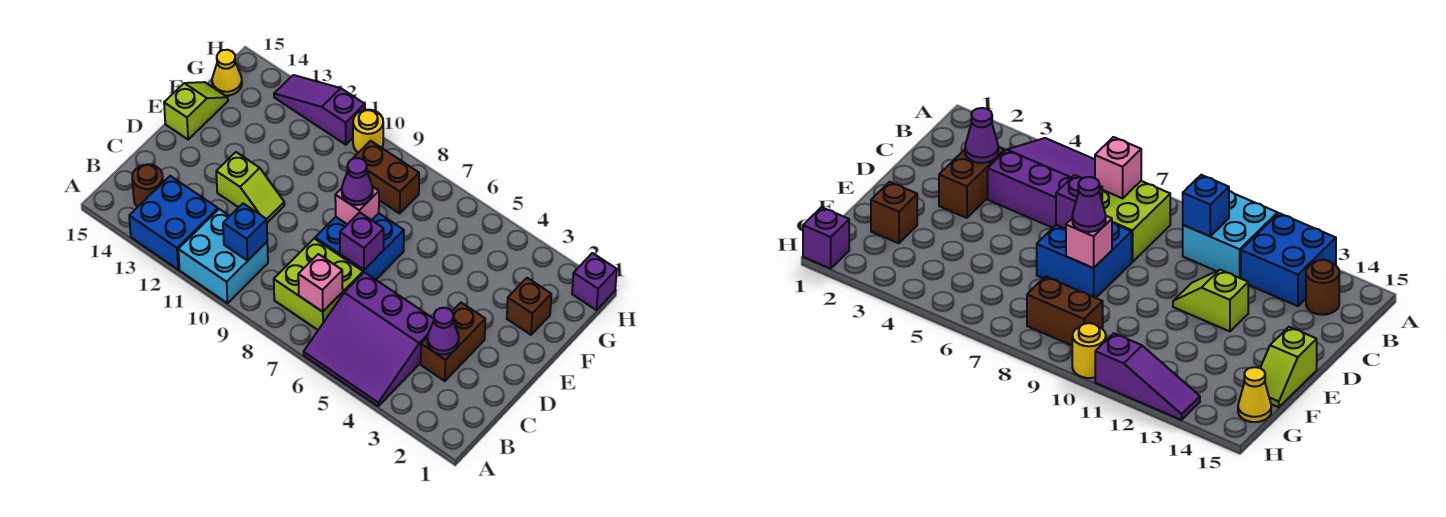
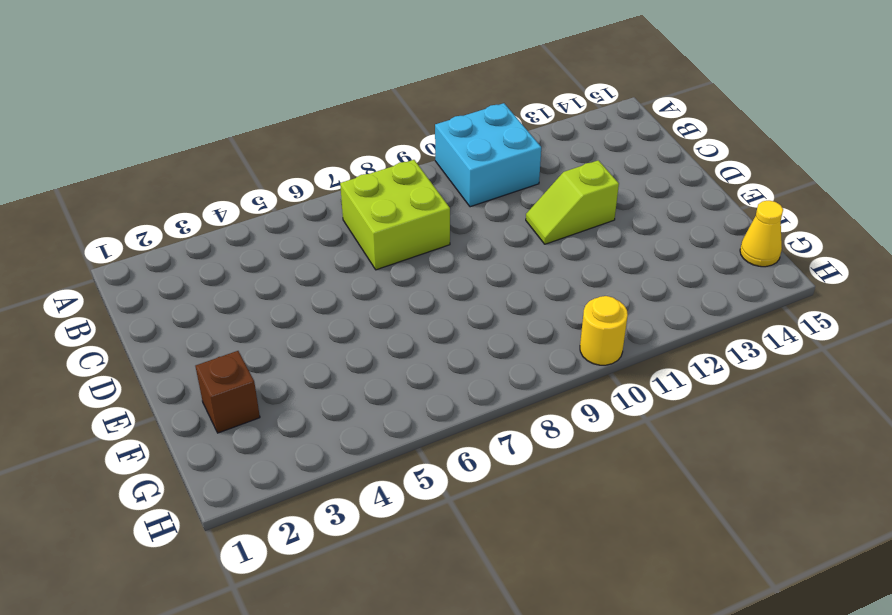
none -> purple 3x3 slope [304,272,434,406]
none -> blue 2x2 brick [129,176,218,269]
none -> brown 1x1 round brick [132,164,163,207]

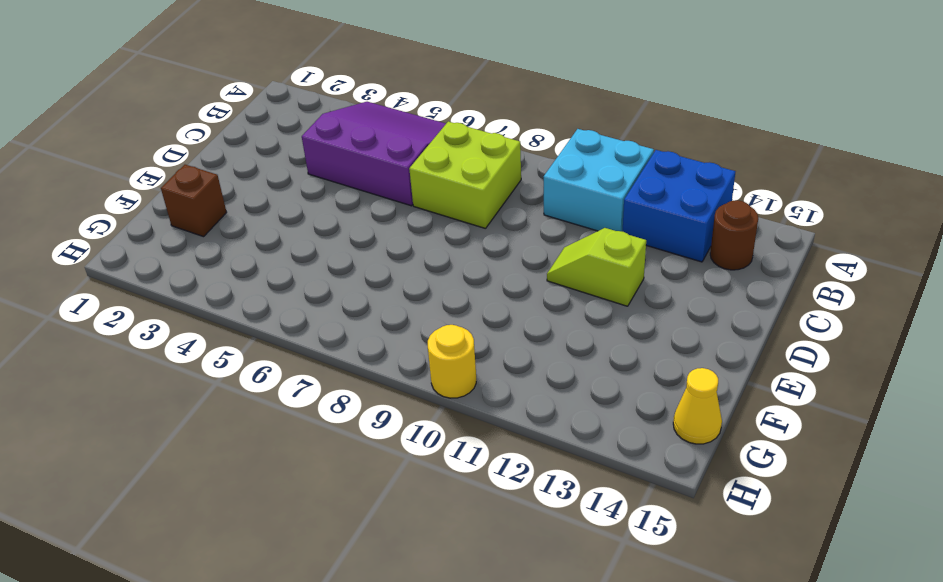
none -> brown 1x2 brick [421,303,485,381]
none -> blue 2x2 brick [315,213,404,280]
none -> lime 1x2 slope [164,82,228,139]

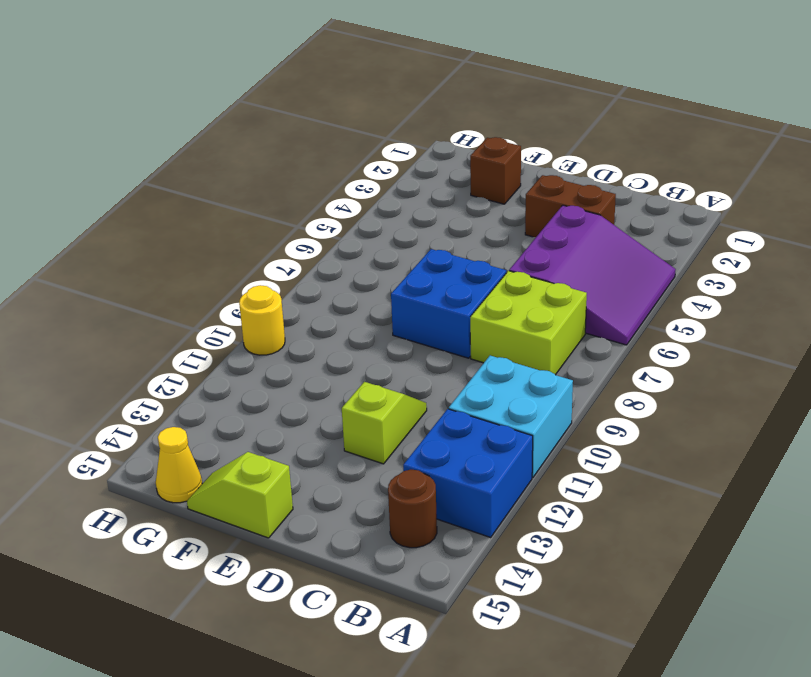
none -> brown 1x2 brick [353,141,419,213]
none -> purple 1x1 brick [572,253,617,310]
none -> purple 1x3 slope [274,75,365,145]

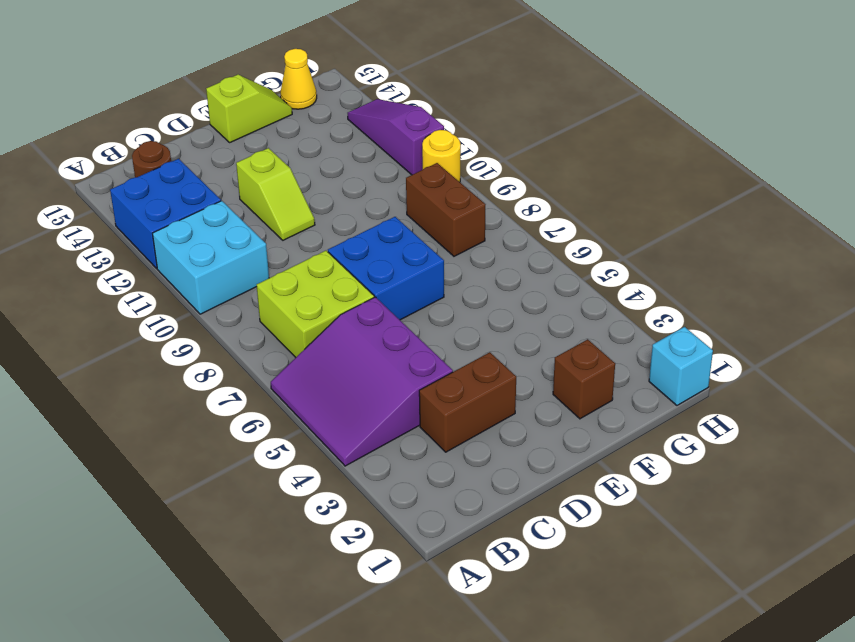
cyan 1x1 brick [649,327,713,405] -> purple 1x1 brick [572,253,617,310]
none -> pink 1x1 brick [298,254,343,312]
none -> blue 1x1 brick [223,203,267,261]
none -> purple 1x1 cone [427,308,459,354]

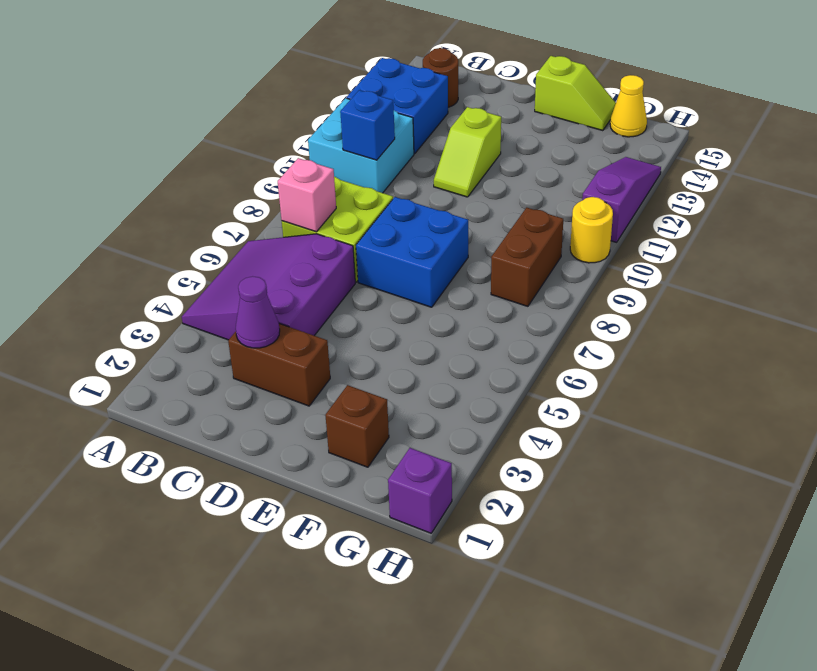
none -> purple 1x1 brick [340,212,384,270]
none -> pink 1x1 brick [335,187,379,224]
none -> purple 1x1 cone [342,158,373,205]

